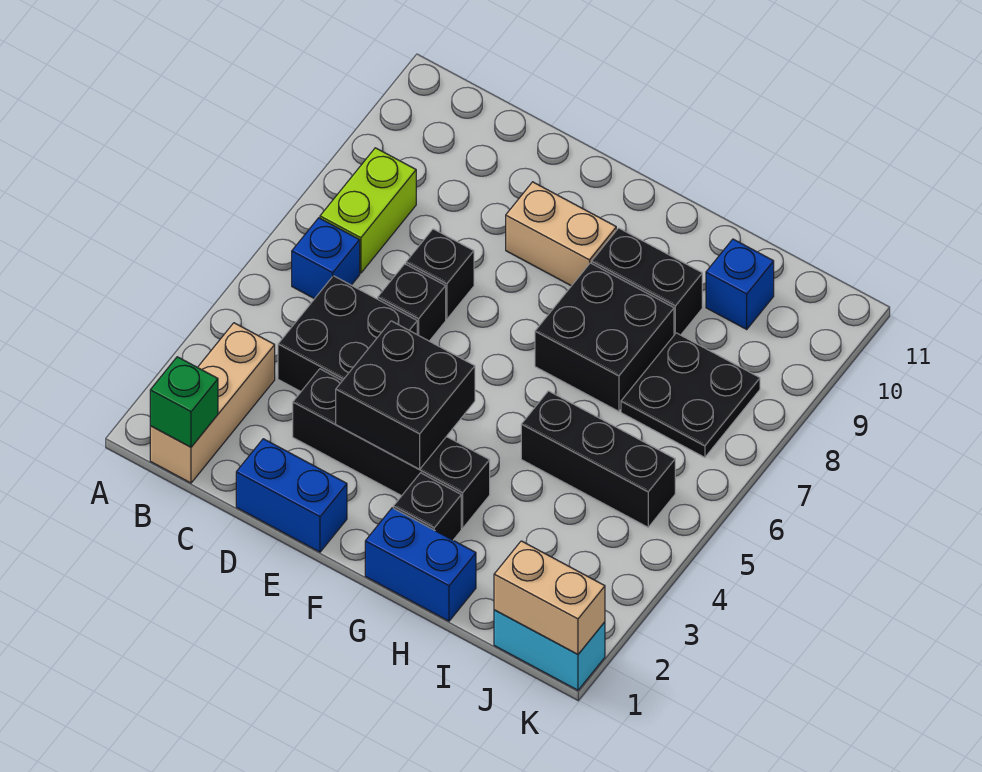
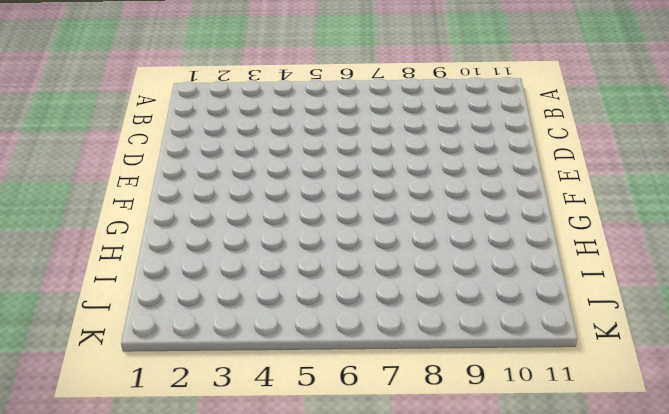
none -> tan 1x3 brick [150,323,275,483]
none -> blue 1x1 brick [292,218,360,299]
none -> lime 1x2 brick [320,148,416,273]

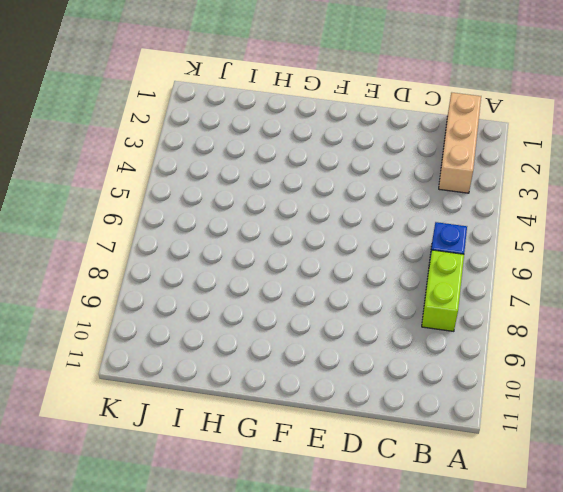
none -> black 2x2 brick [278,276,417,391]
none -> blue 1x2 brick [236,439,347,552]
none -> black 1x4 brick [293,369,490,528]

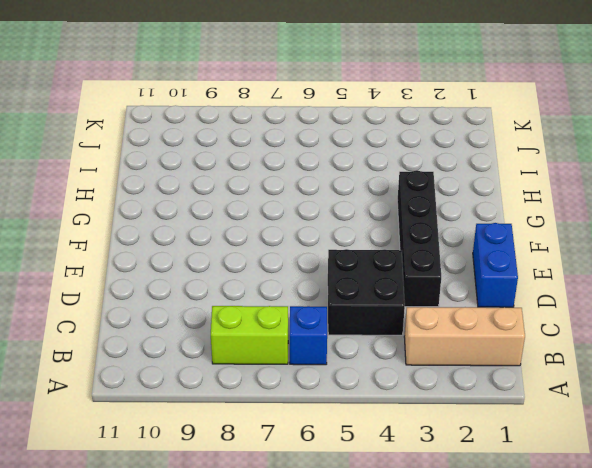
none -> black 1x1 brick [378,264,446,341]
none -> black 1x1 brick [406,229,474,319]
none -> tan 1x2 brick [506,182,616,286]

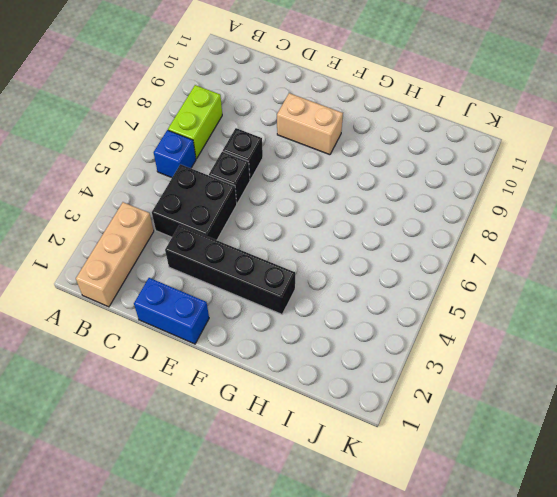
none -> blue 1x2 brick [365,508,476,621]
none -> black 1x1 brick [393,473,461,540]
none -> black 2x2 brick [535,263,674,411]

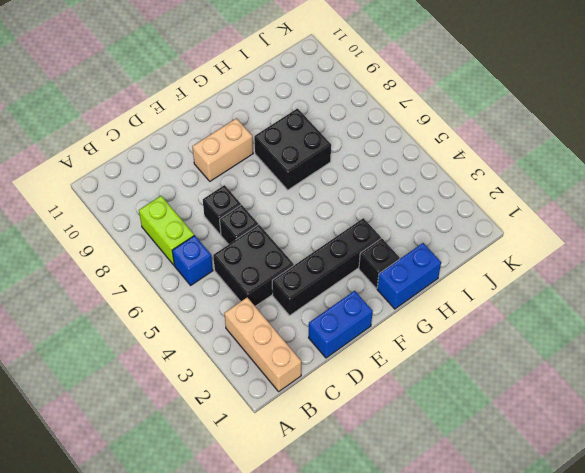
none -> black 1x2 brick [592,228,702,335]
none -> black 1x3 brick [521,391,675,527]
none -> black 2x2 plate [621,333,760,457]

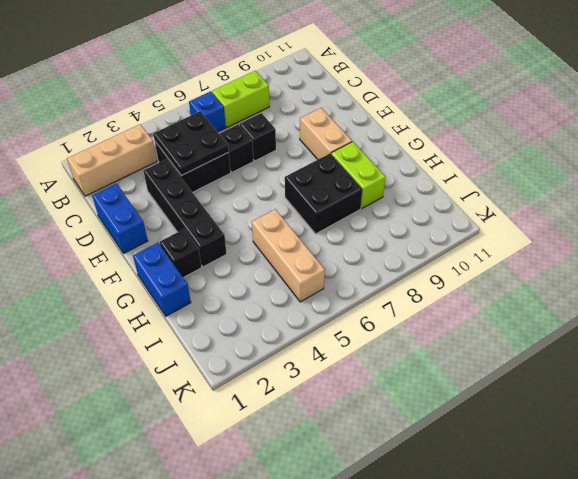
black 2x2 plate [153,111,229,176] -> black 2x2 plate moved to [621,333,760,457]
lime 1x2 brick [331,142,386,209] -> black 1x2 brick [592,228,702,335]
tan 1x3 brick [252,209,325,302] -> black 1x3 brick [521,391,675,527]
none -> blue 1x1 brick [706,239,774,329]
none -> cyan 1x2 brick [494,610,605,690]
none -> green 1x1 brick [150,357,218,447]

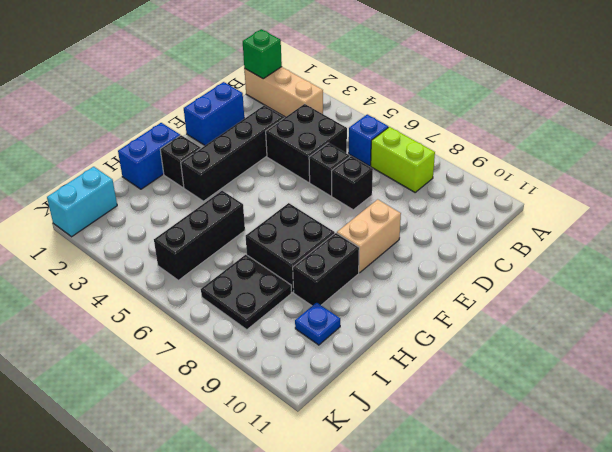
blue 1x1 plate [295,302,340,345] -> blue 1x1 brick [706,239,774,329]
none -> black 2x2 brick [336,321,475,469]
none -> tan 1x2 brick [494,541,605,654]

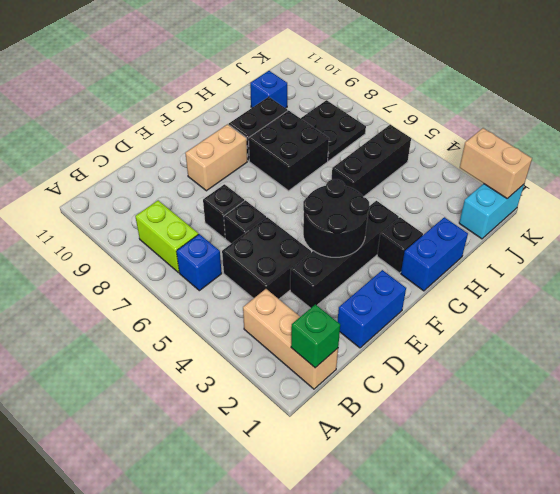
black 2x2 round brick [303,179,370,257] -> black 2x2 brick [336,321,475,469]
tan 1x2 brick [460,128,532,199] -> tan 1x2 brick turned to [494,541,605,654]

